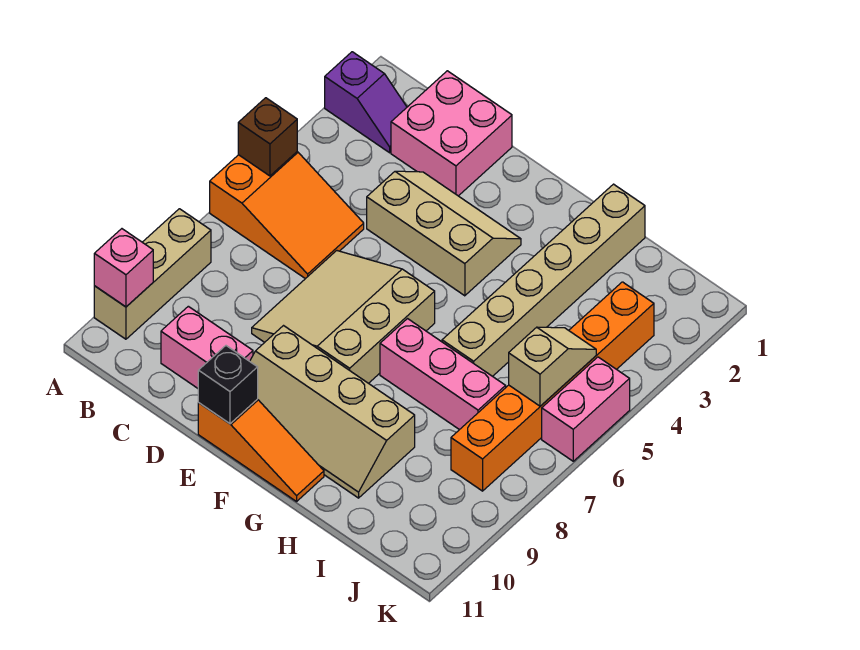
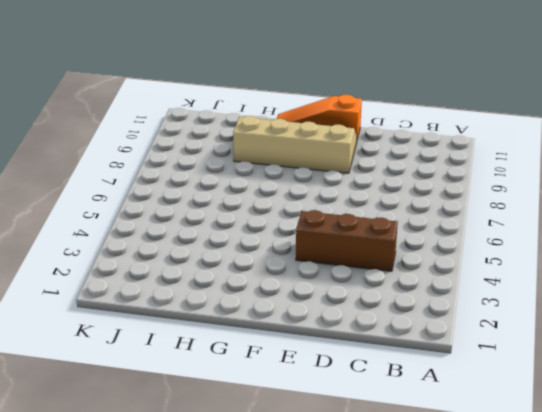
brown 1x3 brick [296,210,398,271] -> tan 2x3 slope [367,171,521,296]
none -> purple 1x2 slope [325,52,407,153]
none -> orange 2x3 slope [210,152,364,279]
none -> tan 1x3 brick [94,209,211,339]

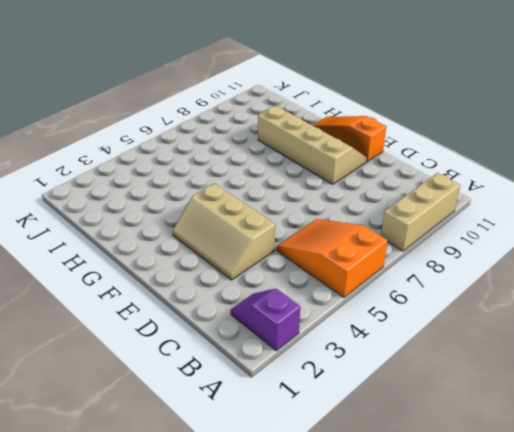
none -> pink 2x2 brick [391,71,512,196]
none -> pink 1x2 brick [161,306,253,388]
none -> tan 3x3 slope [252,251,435,383]

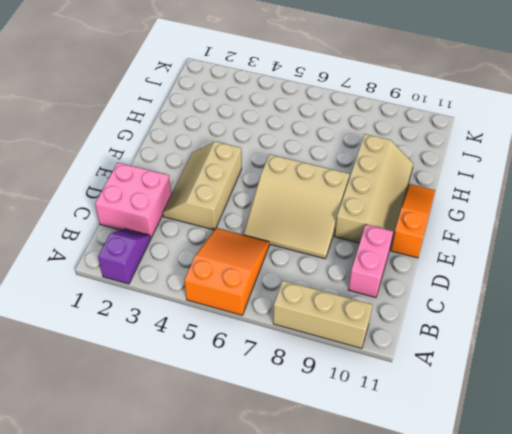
none -> pink 1x3 brick [380,319,506,430]
none -> tan 1x6 brick [442,184,645,376]
none -> orange 1x6 brick [451,282,654,491]

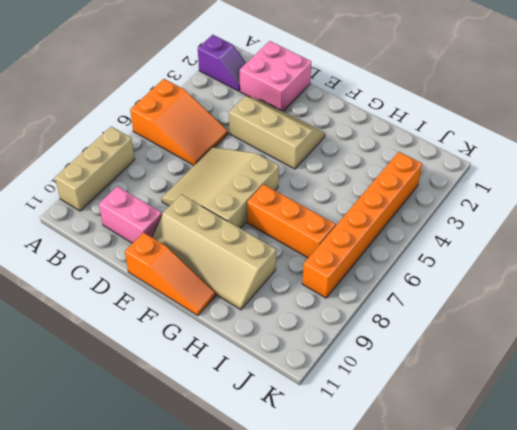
orange 1x3 brick [247,184,335,258] -> pink 1x3 brick [380,319,506,430]
none -> tan 1x6 brick [442,184,645,376]
none -> pink 1x2 brick [542,357,630,461]
none -> brown 1x1 brick [238,98,297,176]

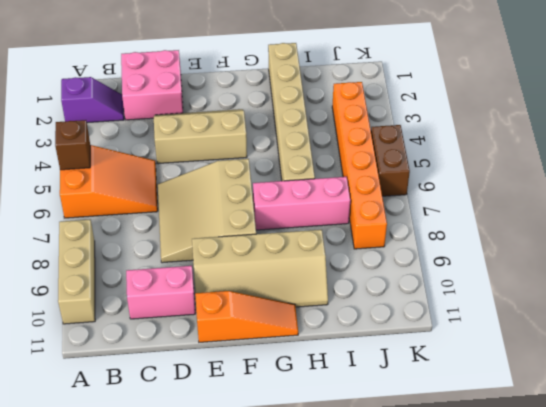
brown 1x2 brick [371,125,410,196] -> pink 1x2 brick [542,357,630,461]
none -> pink 1x1 brick [94,229,153,307]
none -> black 1x1 brick [198,346,258,424]
none -> tan 1x2 slope [509,327,596,406]

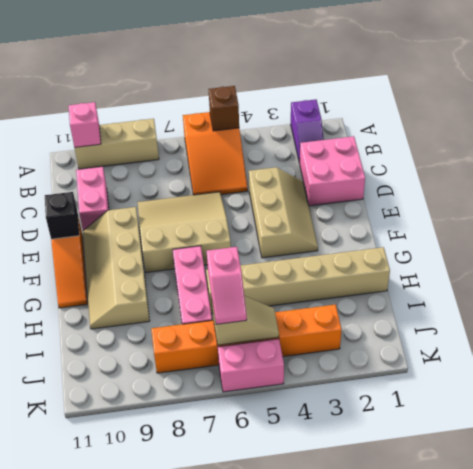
pink 1x2 slope [207,247,247,324] -> none

